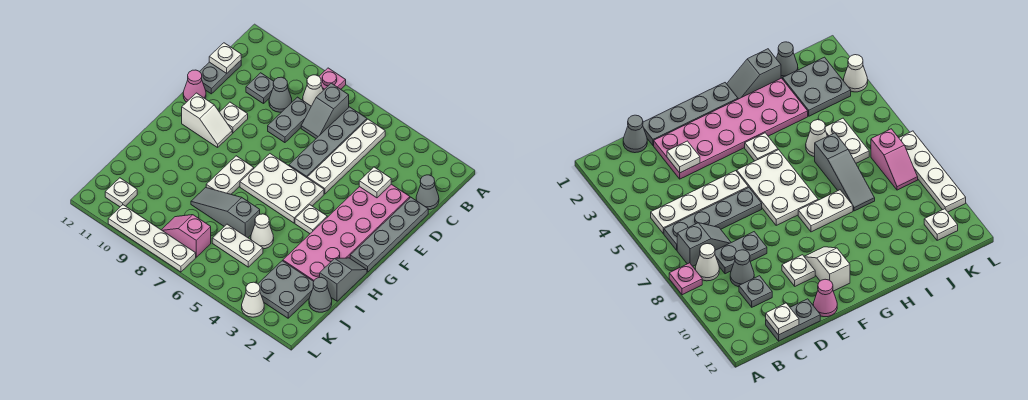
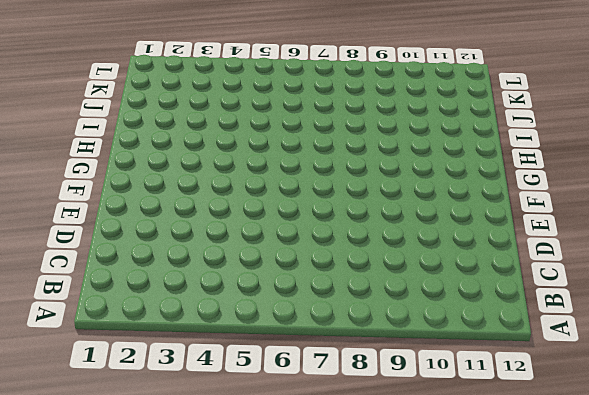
none -> pink 1x1 plate [319,68,346,90]
none -> white 1x4 plate [307,119,385,194]
none -> grey 1x4 plate [289,107,367,178]
none -> grey 1x2 slope [301,83,349,138]

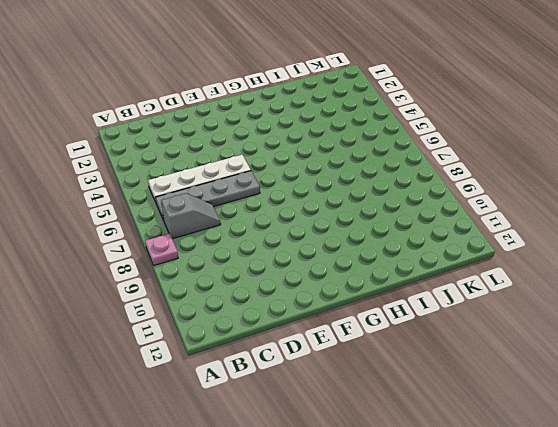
none -> white 1x1 cone [303,75,323,106]
none -> grey 1x1 cone [416,175,439,210]
none -> grey 1x2 plate [268,97,311,143]
none -> grey 1x1 cone [269,77,292,112]

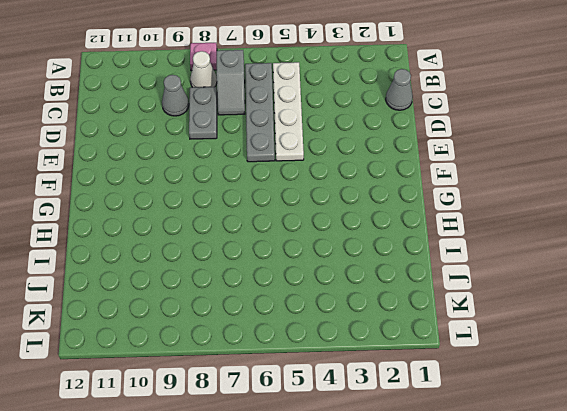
none -> grey 1x1 plate [246,73,274,104]
none -> grey 1x2 plate [200,61,241,94]
none -> grey 1x4 plate [350,197,428,272]
none -> pink 2x6 plate [283,184,410,281]

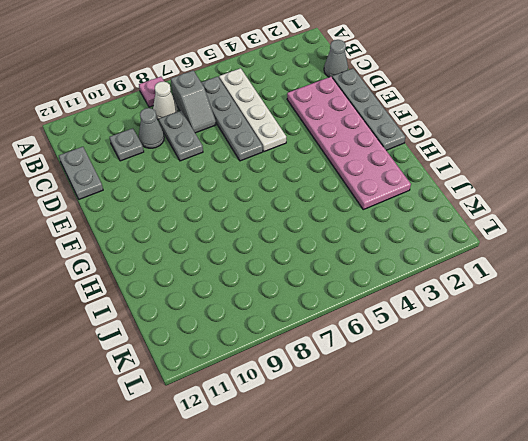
none -> white 1x1 plate [220,102,248,133]
none -> pink 1x1 cone [183,70,206,102]
none -> white 2x3 plate [240,154,324,223]
none -> white 1x2 slope [182,93,232,147]

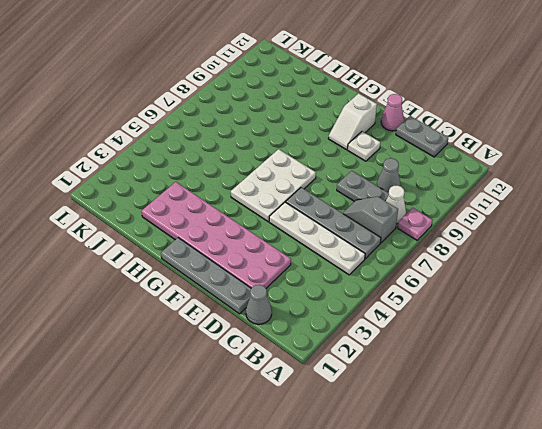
none -> grey 1x1 plate [246,73,274,104]
none -> white 1x1 plate [295,205,327,234]
none -> white 1x2 plate [206,156,254,194]
none -> grey 1x2 slope [320,258,367,301]

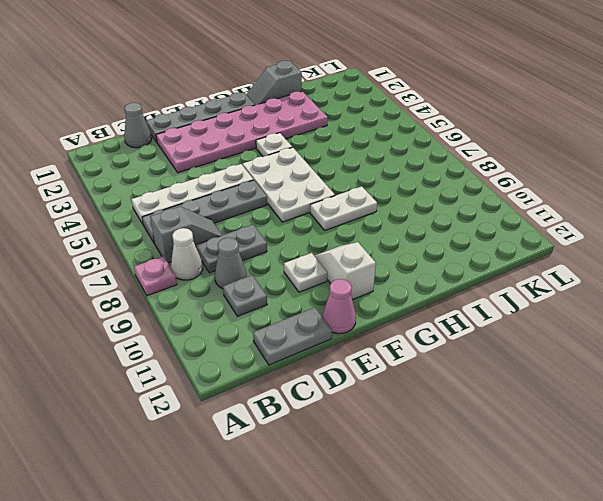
none -> white 1x1 cone [251,214,274,249]
none -> grey 1x3 slope [191,187,260,238]
none -> grey 1x1 cone [309,278,332,312]
none -> grey 2x2 plate [258,261,314,318]

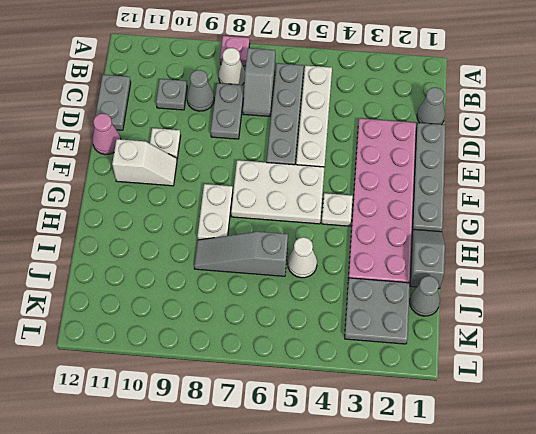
none -> white 1x2 plate [212,224,263,267]
none -> pink 1x2 slope [162,215,211,257]
none -> white 1x1 plate [105,178,137,207]
none -> white 1x1 cone [242,282,264,317]

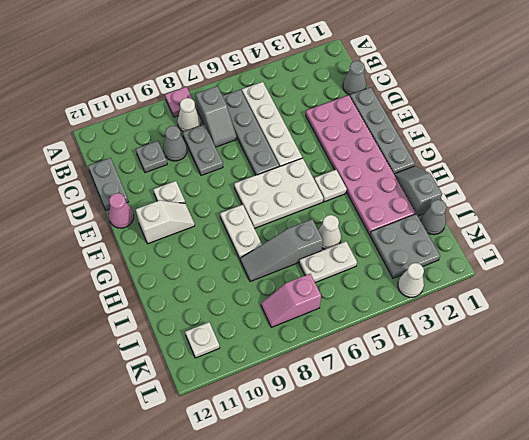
none -> white 1x4 plate [108,205,196,272]
none -> white 1x1 plate [209,43,241,74]
none -> white 1x1 plate [359,167,391,198]

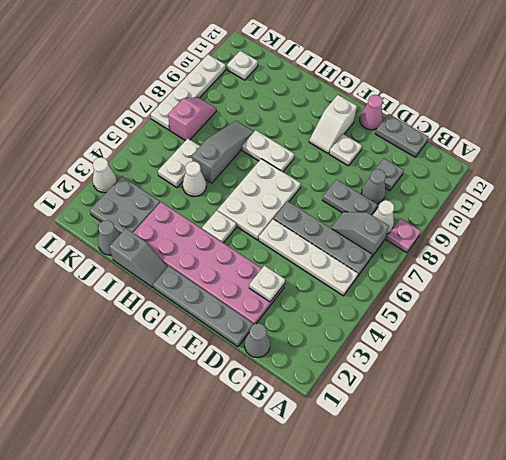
none -> white 1x1 plate [209,43,241,74]

